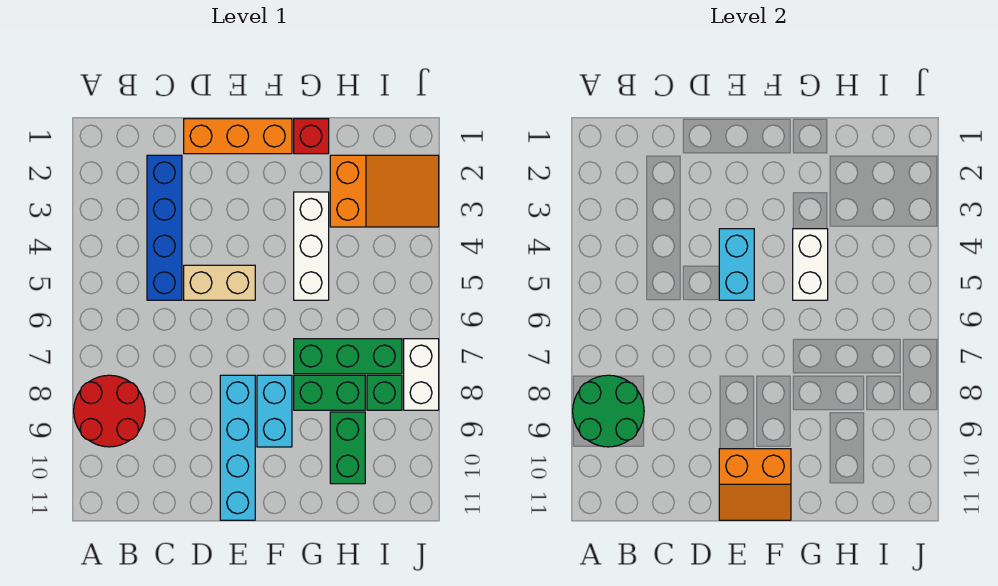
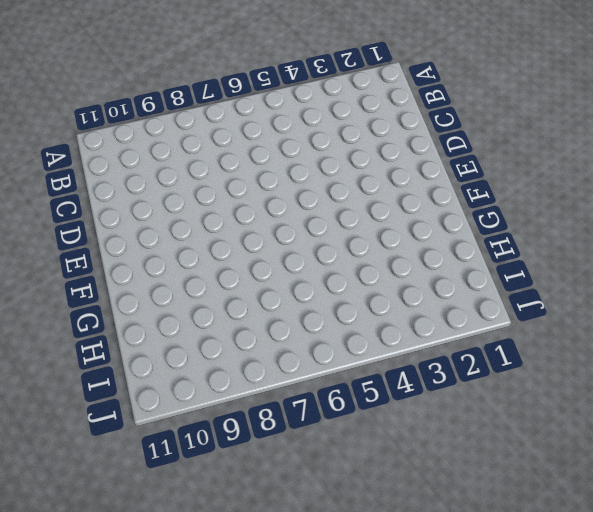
none -> red 2x2 round brick [74,375,145,447]
none -> blue 1x4 brick [147,155,182,300]
none -> orange 1x3 brick [184,119,292,154]

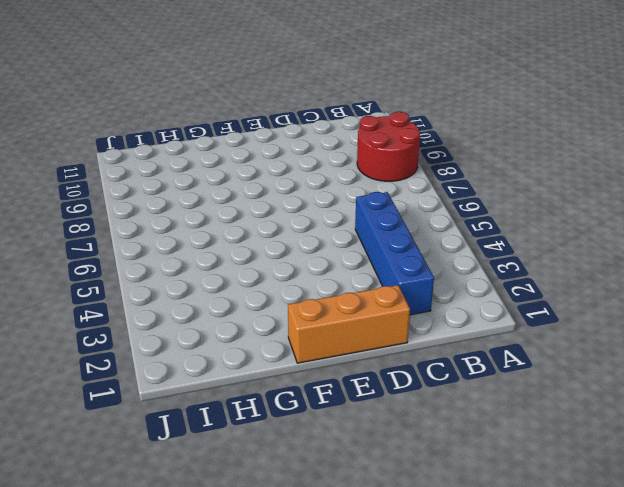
none -> tan 1x2 brick [184,265,255,300]
none -> cyan 1x4 brick [220,375,255,520]
none -> cyan 1x2 brick [257,375,292,447]

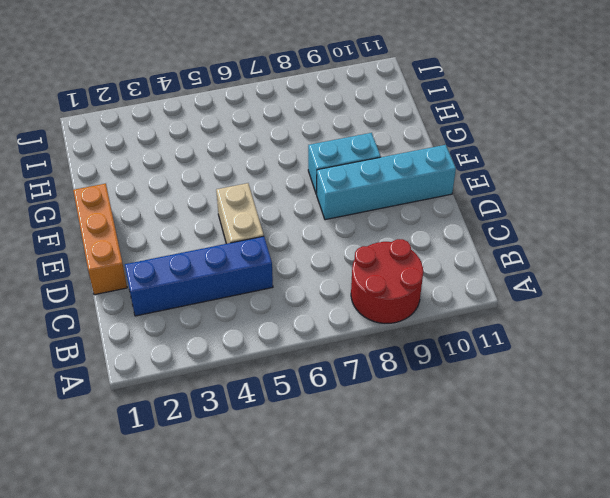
none -> red 1x1 brick [294,119,329,154]
none -> white 1x3 brick [294,192,329,300]
none -> green 1x3 brick [294,339,402,374]

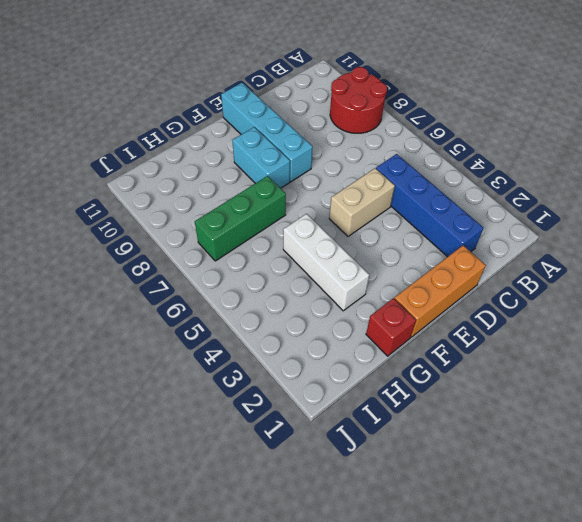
none -> green 1x2 brick [294,375,365,410]
none -> orange 2x3 slope [330,155,439,227]
none -> green 1x2 brick [330,412,365,484]

